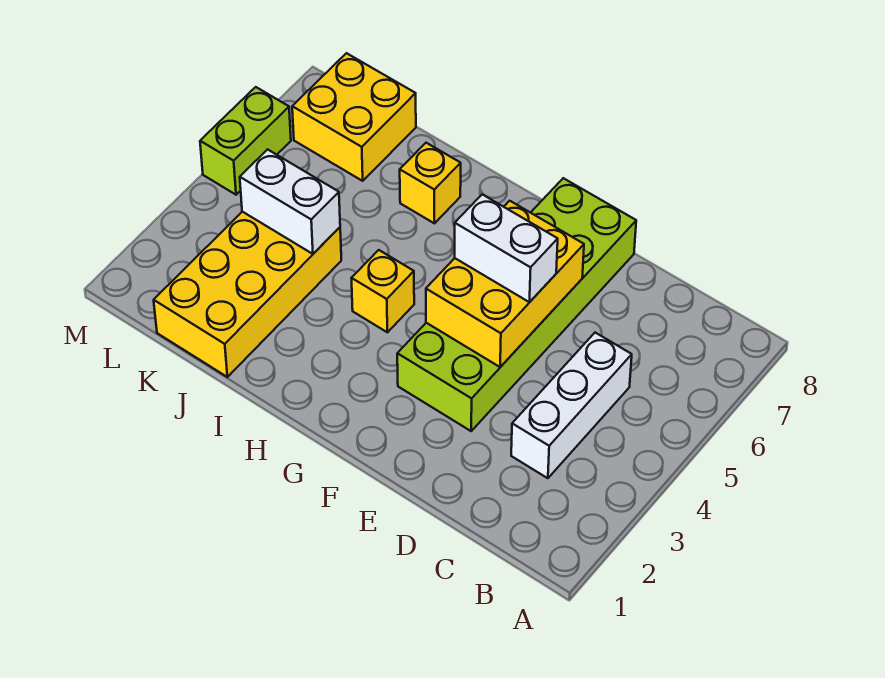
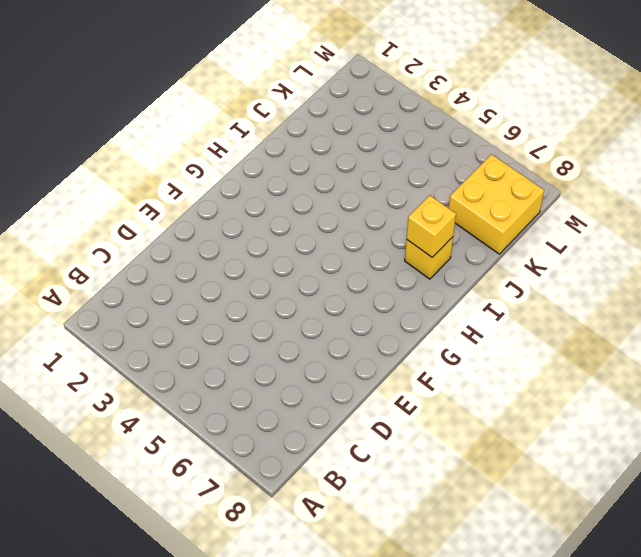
yellow 1x1 brick [406,195,456,257] -> yellow 1x1 brick moved to [352,250,414,332]
none -> white 1x3 brick [511,333,632,478]
none -> lime 2x6 brick [397,178,636,431]

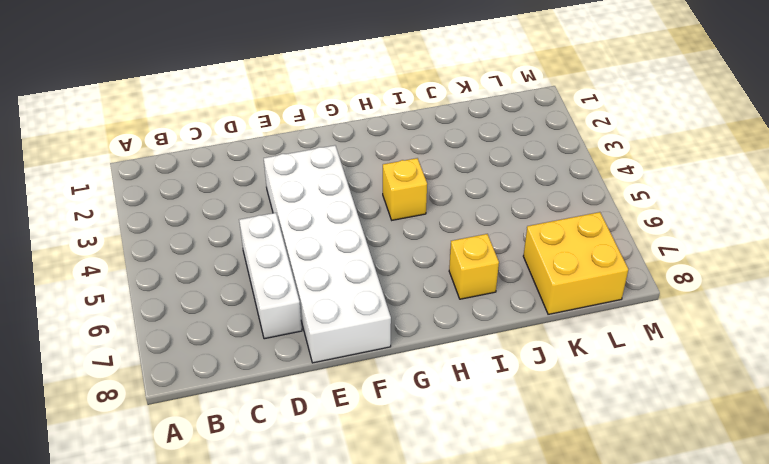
white 1x3 brick [239,213,302,339] -> white 1x3 brick moved to [511,333,632,478]
white 2x6 brick [264,145,391,363] -> lime 2x6 brick [397,178,636,431]
none -> yellow 2x4 brick [154,212,341,377]
none -> lime 1x2 brick [200,87,291,195]

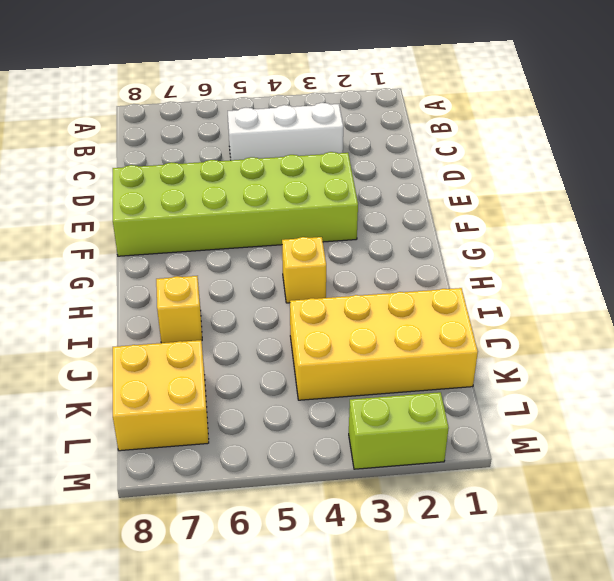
lime 1x2 brick [349,392,449,469] -> lime 1x2 brick moved to [200,87,291,195]
none -> yellow 2x3 brick [426,201,584,367]
none -> white 1x2 brick [240,149,340,254]

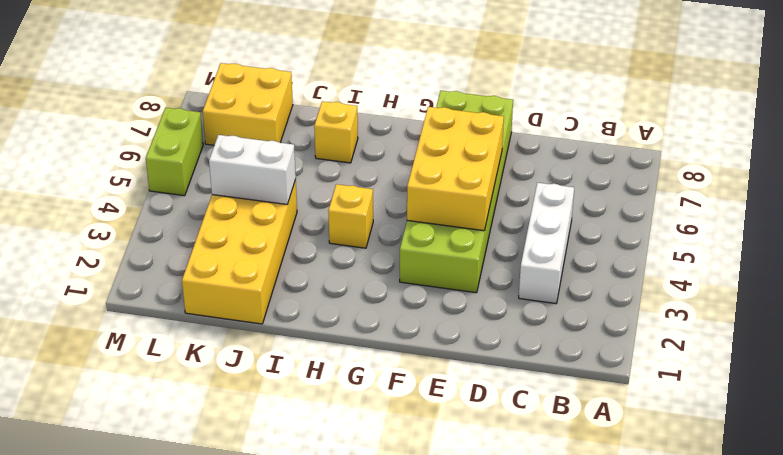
none -> white 1x2 brick [455,194,558,302]

